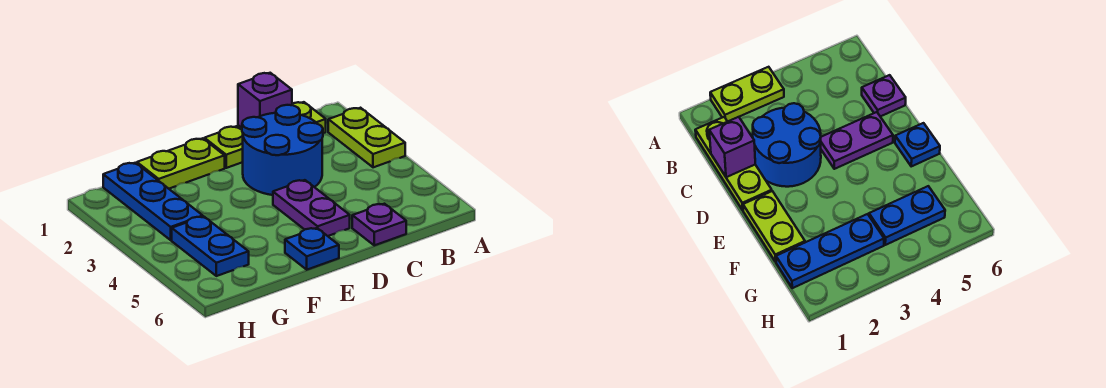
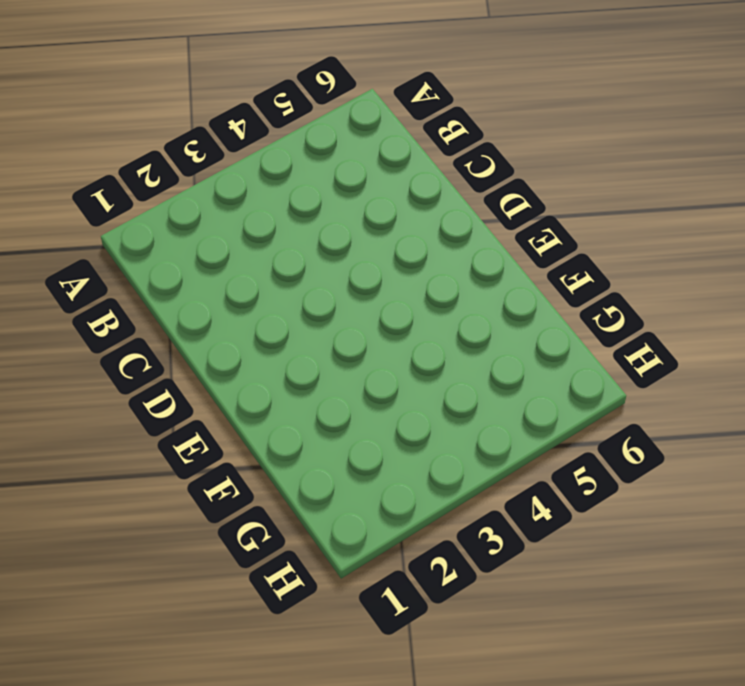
none -> lime 1x2 plate [328,108,405,167]
none -> lime 1x3 plate [204,102,326,168]

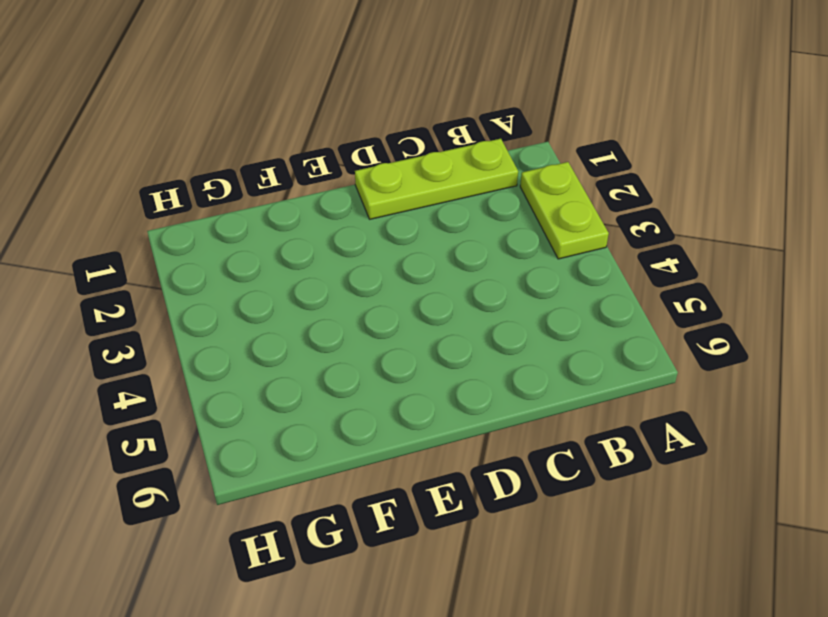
none -> blue 2x2 round brick [242,105,323,195]
none -> purple 1x1 plate [352,204,406,245]

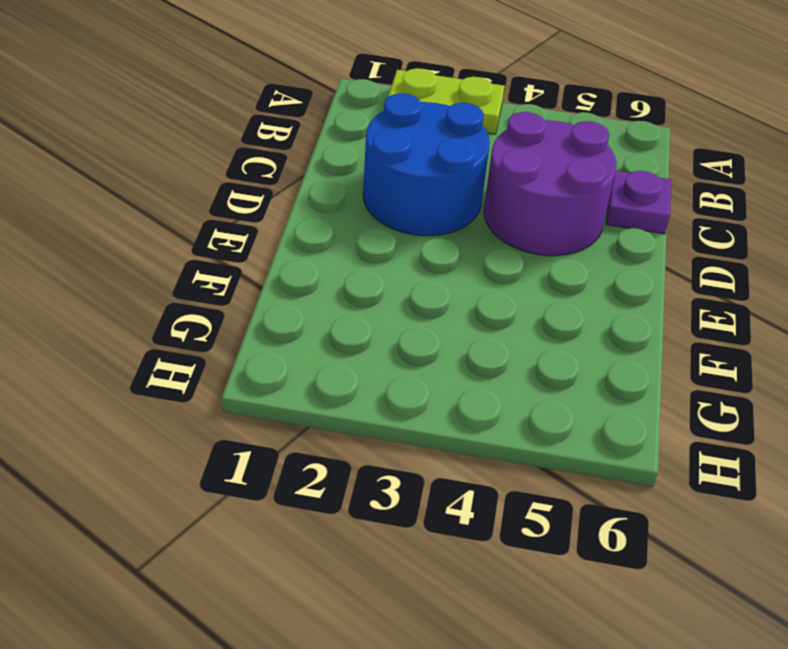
purple 2x2 round brick [484,112,616,256] -> purple 1x2 plate [273,180,350,236]
none -> lime 1x3 plate [204,102,326,168]
none -> lime 1x2 plate [137,138,225,189]

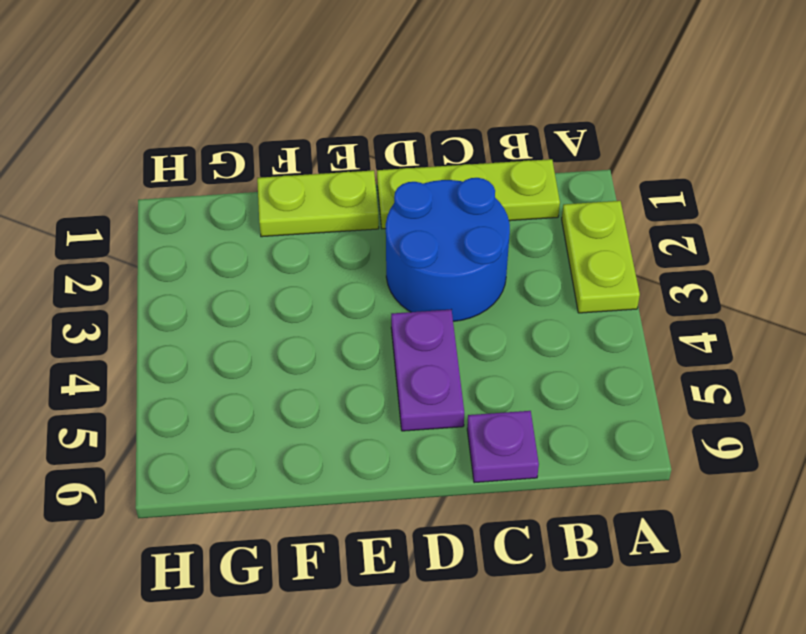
none -> blue 1x1 plate [285,228,339,270]
none -> blue 1x3 plate [103,163,203,240]

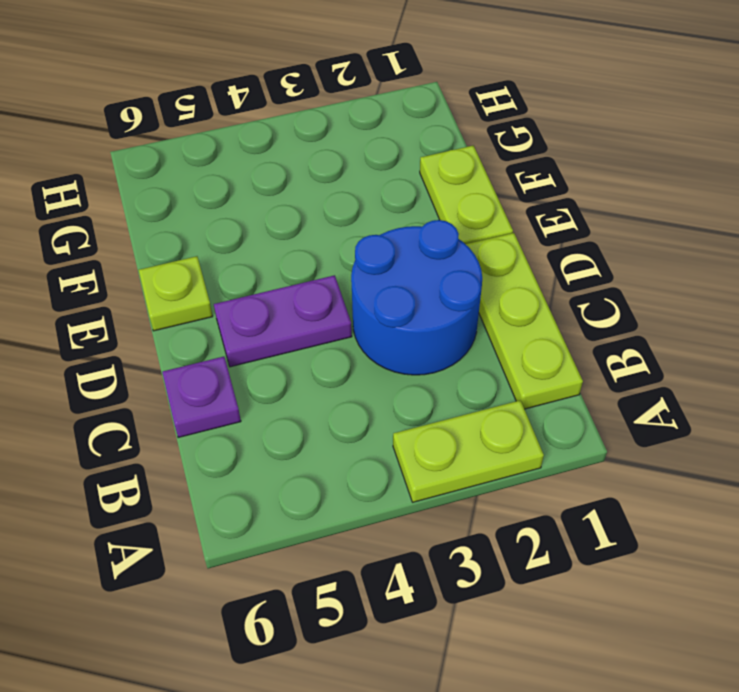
lime 1x1 plate [139,256,213,331] -> blue 1x1 plate [285,228,339,270]
none -> blue 1x3 plate [103,163,203,240]
none -> blue 1x2 plate [172,216,249,276]

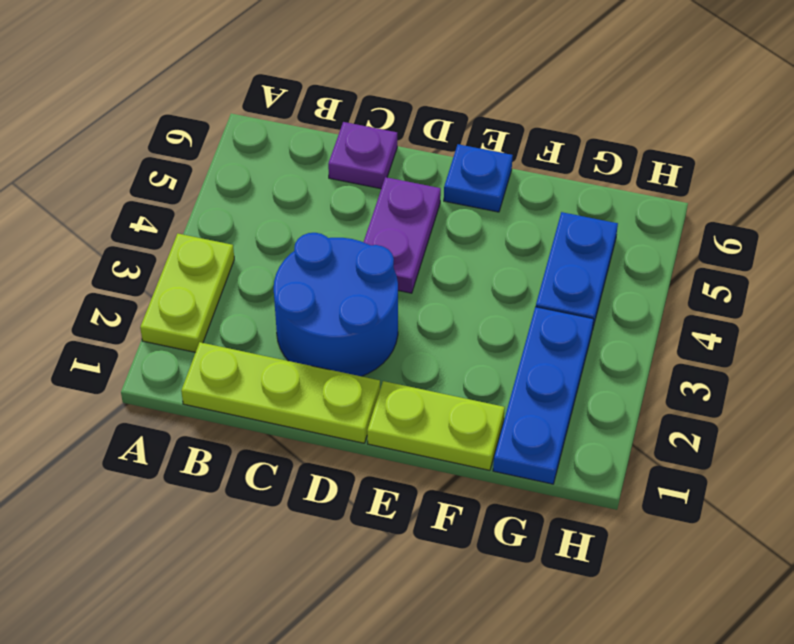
none -> purple 1x1 brick [238,73,292,128]

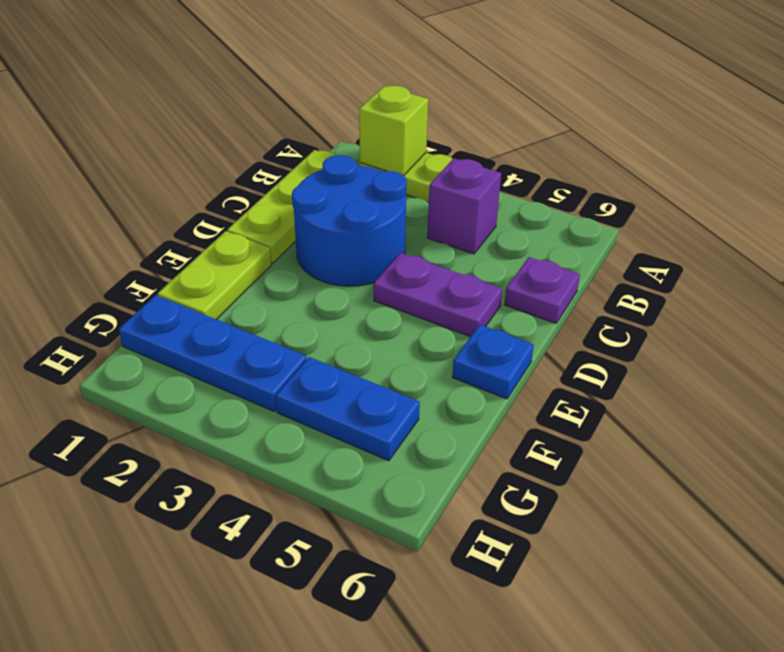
lime 1x1 brick [359,86,428,176] -> none
purple 1x1 brick [427,158,501,254] -> purple 1x1 brick moved to [238,73,292,128]

